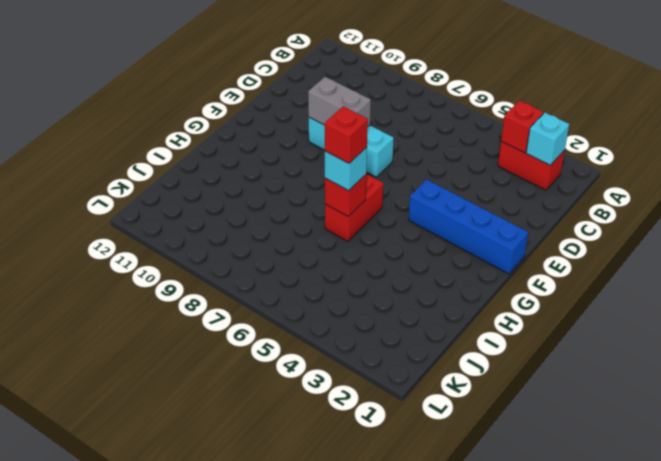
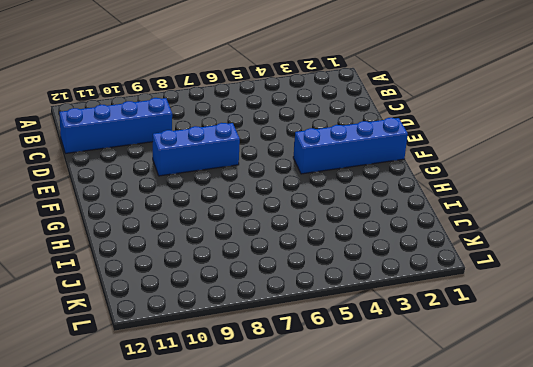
blue 1x4 brick [59,98,172,153] -> none
blue 1x3 brick [153,123,240,176] -> cyan 1x3 brick [309,118,394,177]
none -> red 1x2 brick [498,142,565,190]
none -> red 1x2 brick [325,174,383,241]

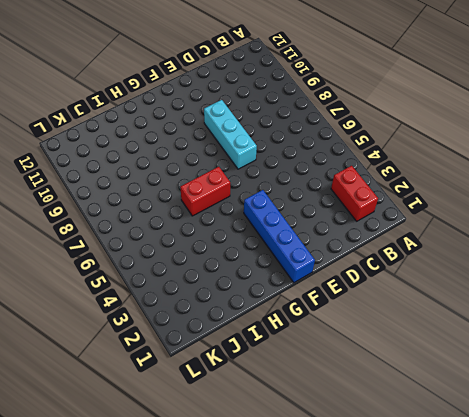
none -> cyan 1x1 brick [526,113,569,165]
none -> red 1x1 brick [501,101,543,153]

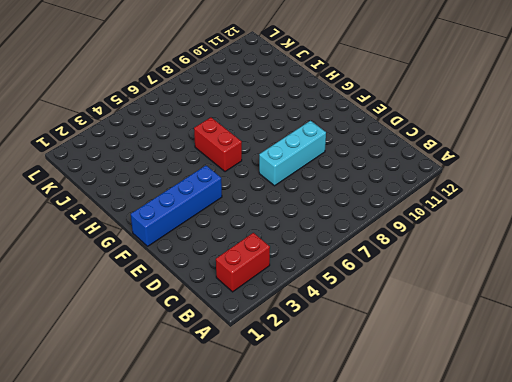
none -> cyan 1x1 brick [526,113,569,165]
none -> red 1x1 brick [501,101,543,153]

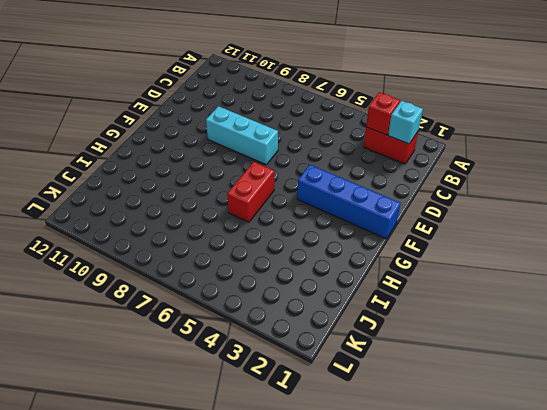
none -> grey 1x2 brick [308,77,371,127]
none -> red 1x1 brick [325,175,366,216]

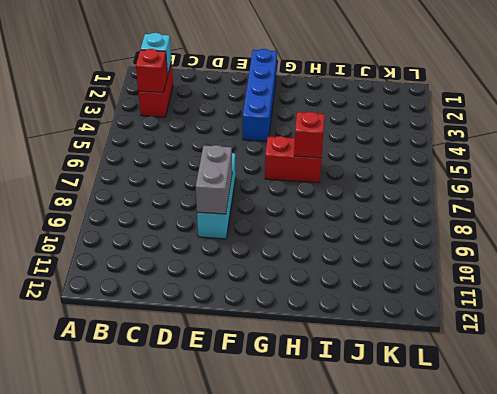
none -> cyan 1x1 brick [325,147,367,191]
none -> red 1x1 brick [325,106,368,163]

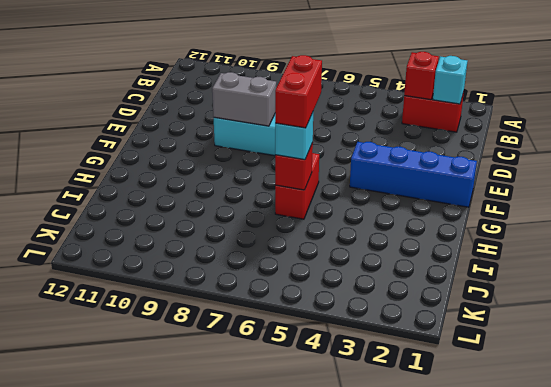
red 1x2 brick [275,55,322,128] -> red 1x1 brick [325,106,368,163]

